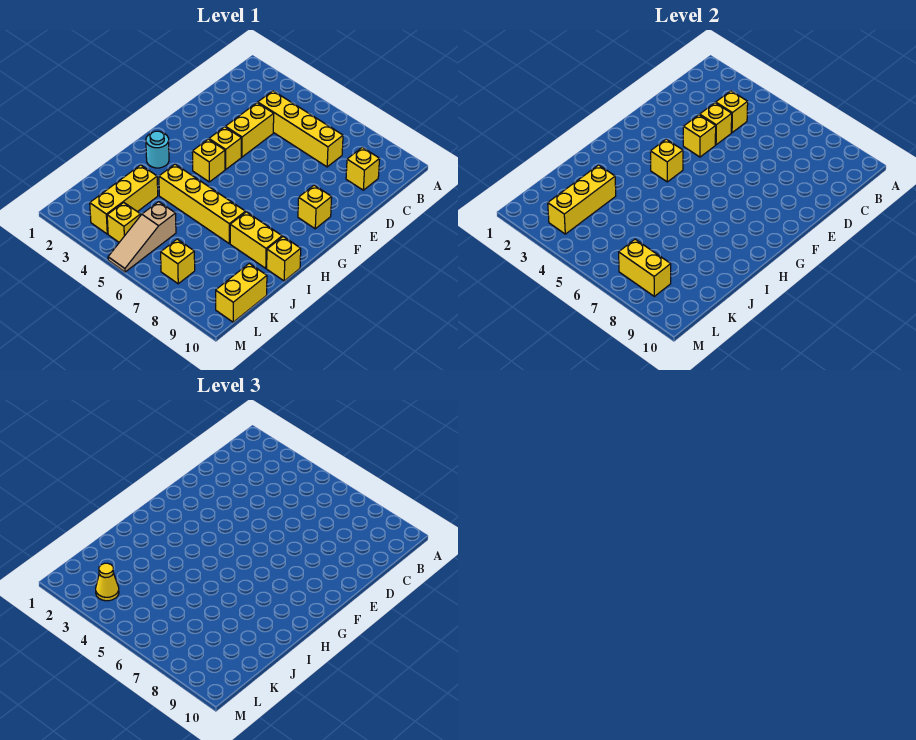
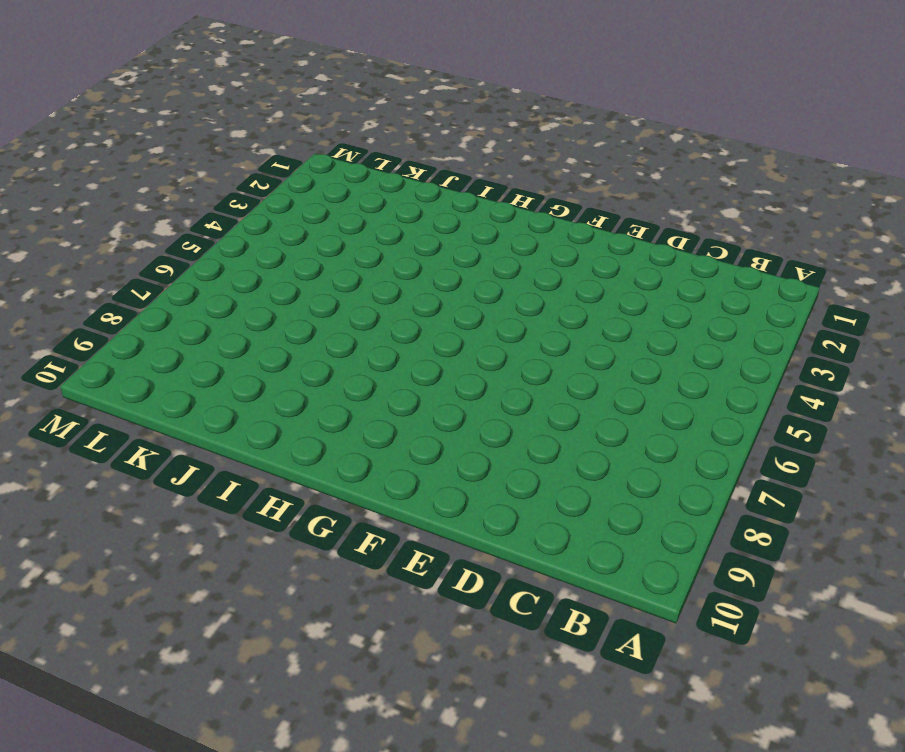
none -> yellow 1x4 brick [258,91,343,167]
none -> yellow 1x1 brick [346,147,380,190]
none -> yellow 1x2 brick [225,103,274,157]

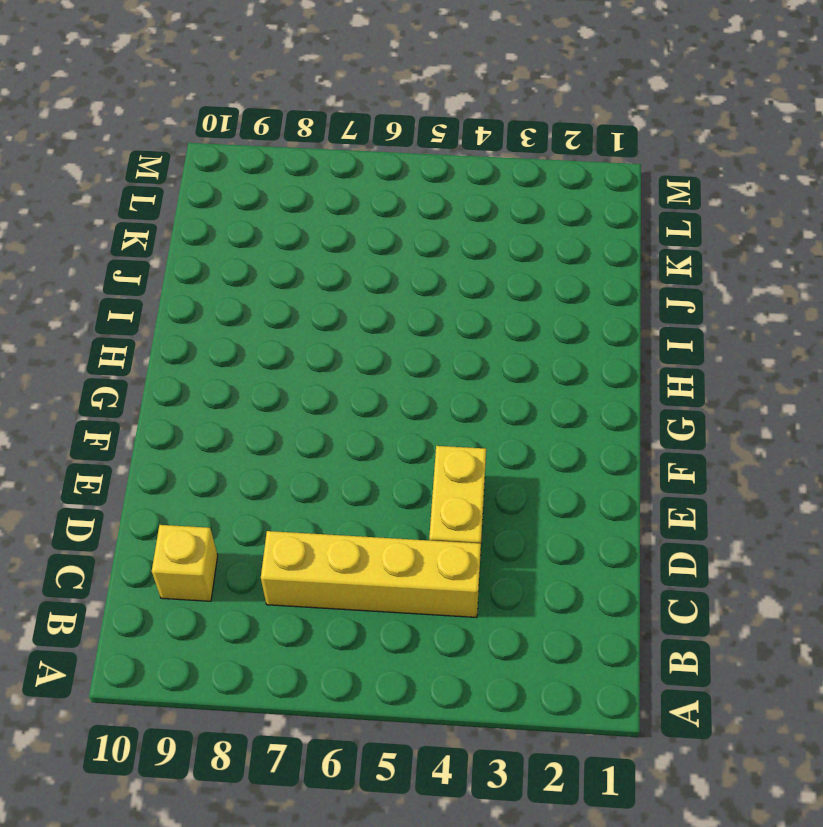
none -> yellow 1x1 brick [209,127,241,169]
none -> yellow 1x1 brick [298,185,332,229]
none -> yellow 1x1 brick [192,139,225,182]

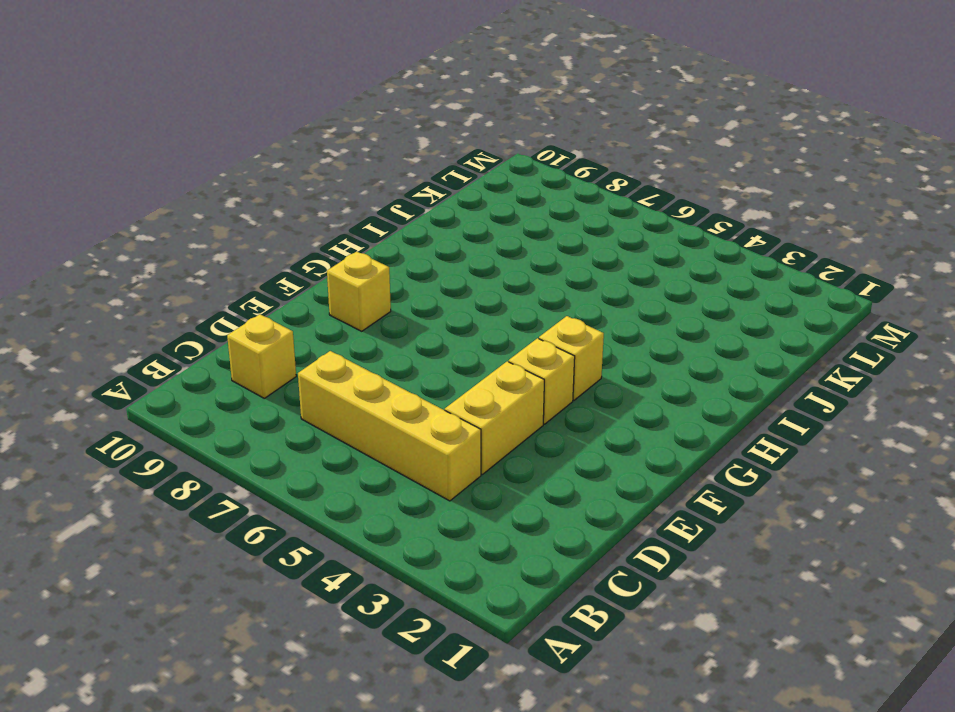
none -> cyan 1x1 round brick [146,131,169,168]
none -> yellow 1x4 brick [159,164,245,244]
none -> yellow 1x2 brick [230,212,282,268]

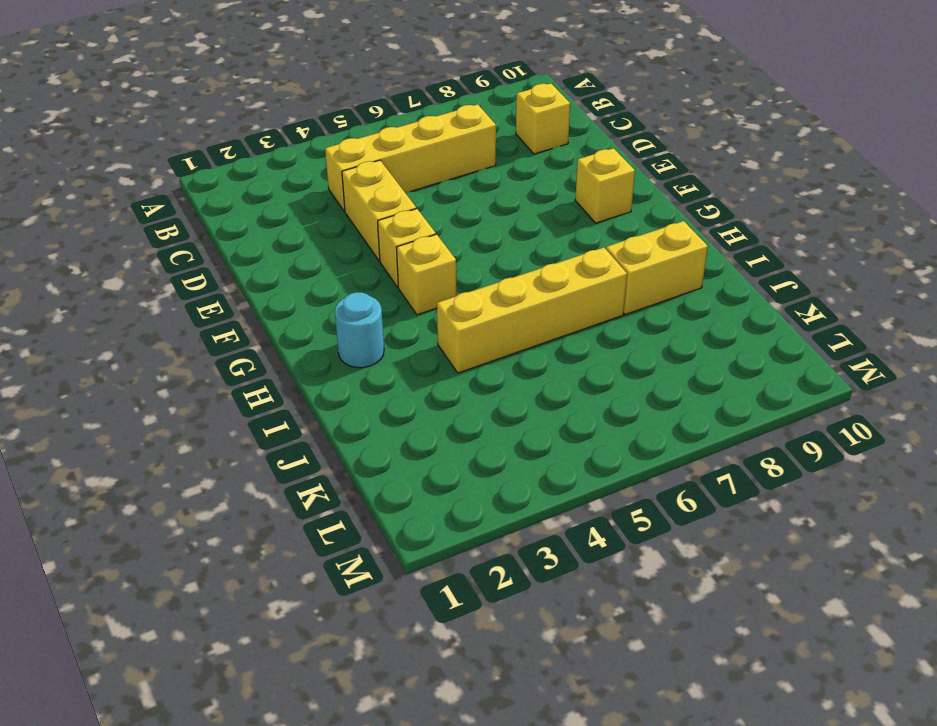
none -> yellow 1x1 brick [267,237,301,281]
none -> yellow 1x3 brick [90,165,158,234]
none -> tan 1x3 slope [108,202,176,272]

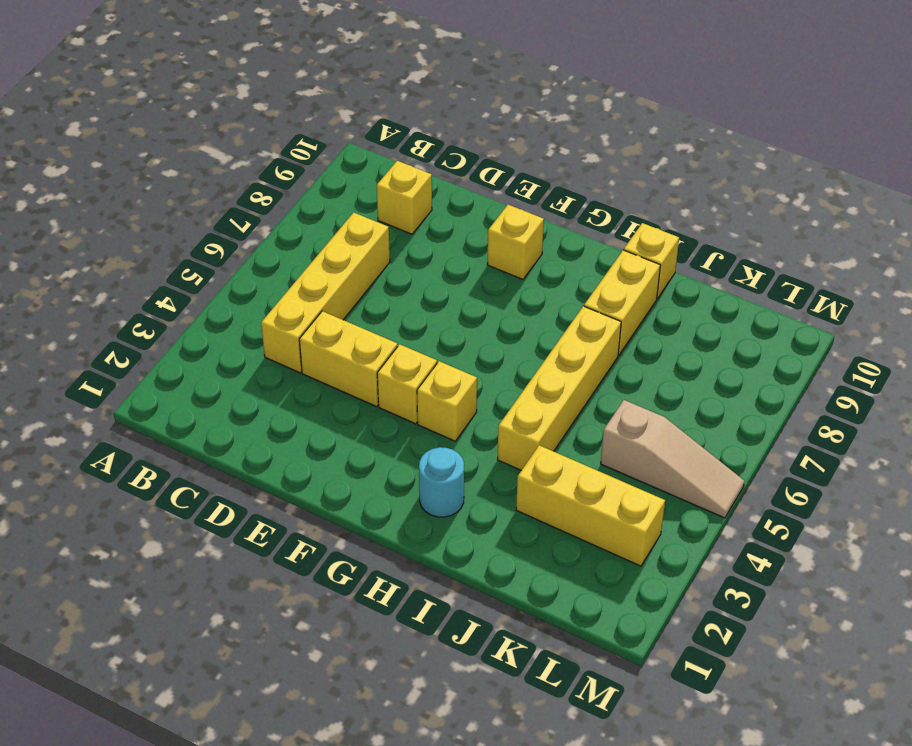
none -> yellow 1x2 brick [216,263,267,322]
none -> yellow 1x1 brick [107,203,141,242]
none -> yellow 1x1 brick [161,239,195,284]

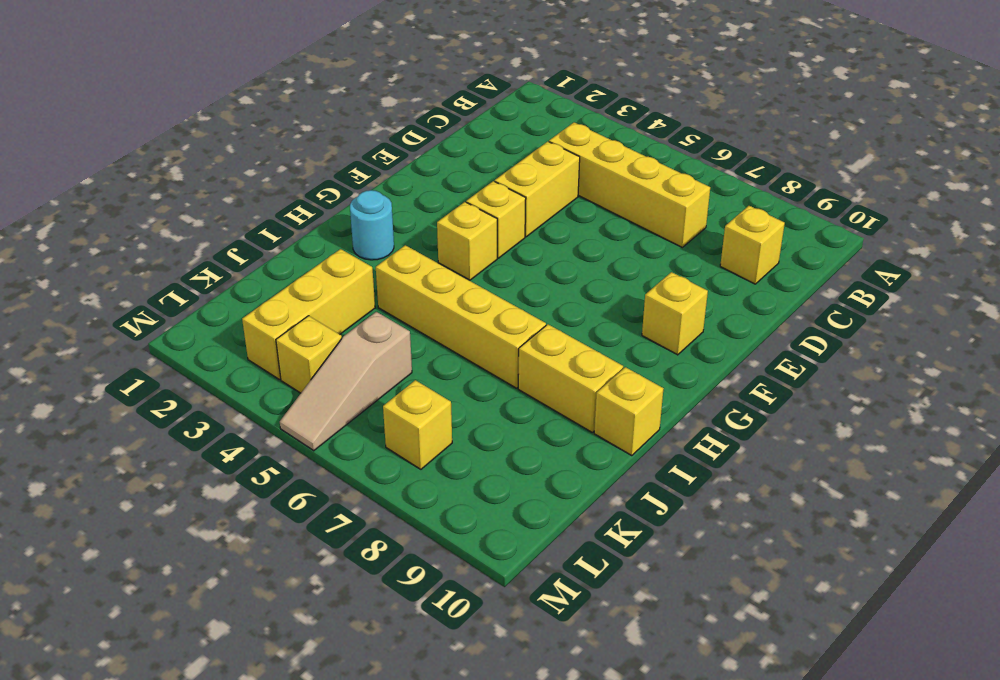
none -> yellow 1x2 brick [216,263,267,322]
none -> yellow 1x1 brick [716,91,748,133]
none -> yellow 1x1 brick [700,103,732,145]

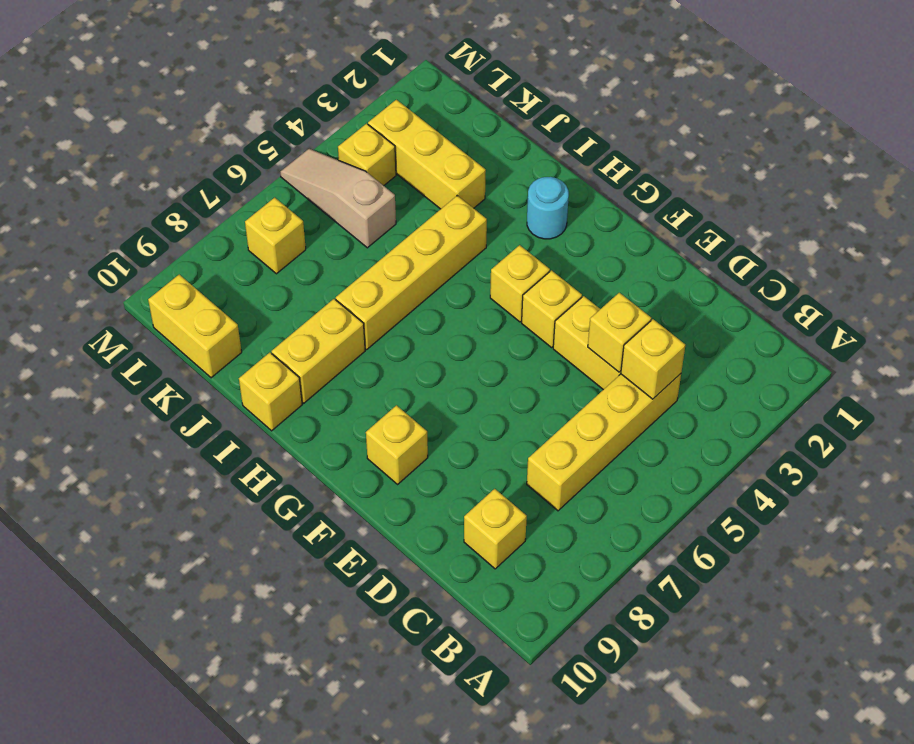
none -> yellow 1x1 brick [683,115,716,157]
none -> yellow 1x1 brick [650,139,683,182]
none -> yellow 1x3 brick [548,165,616,234]

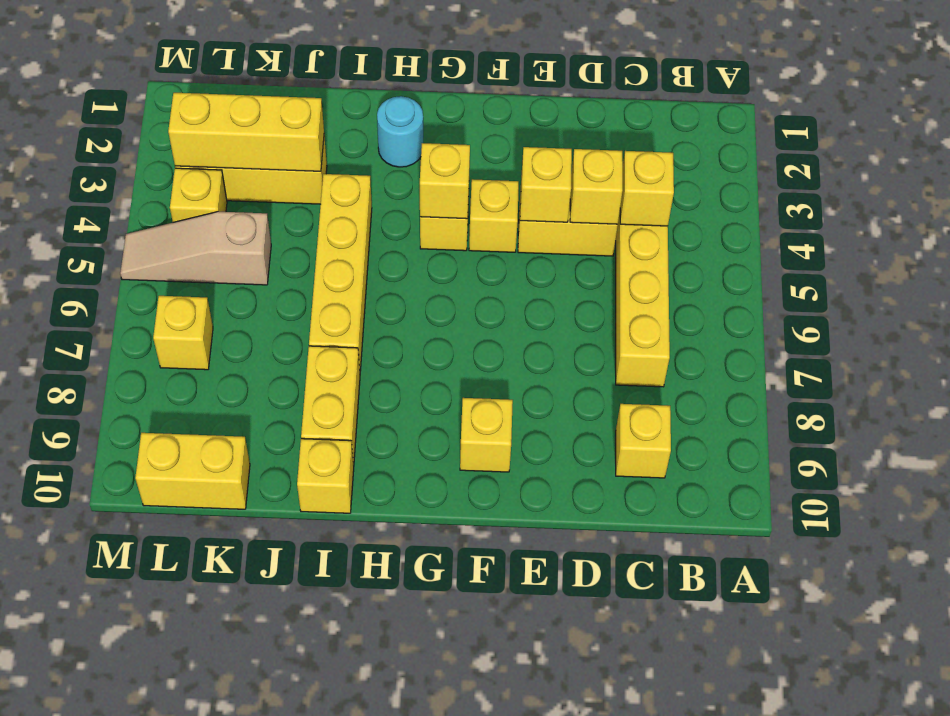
none -> yellow 1x2 brick [619,239,671,296]
none -> yellow 1x1 cone [96,563,119,601]

